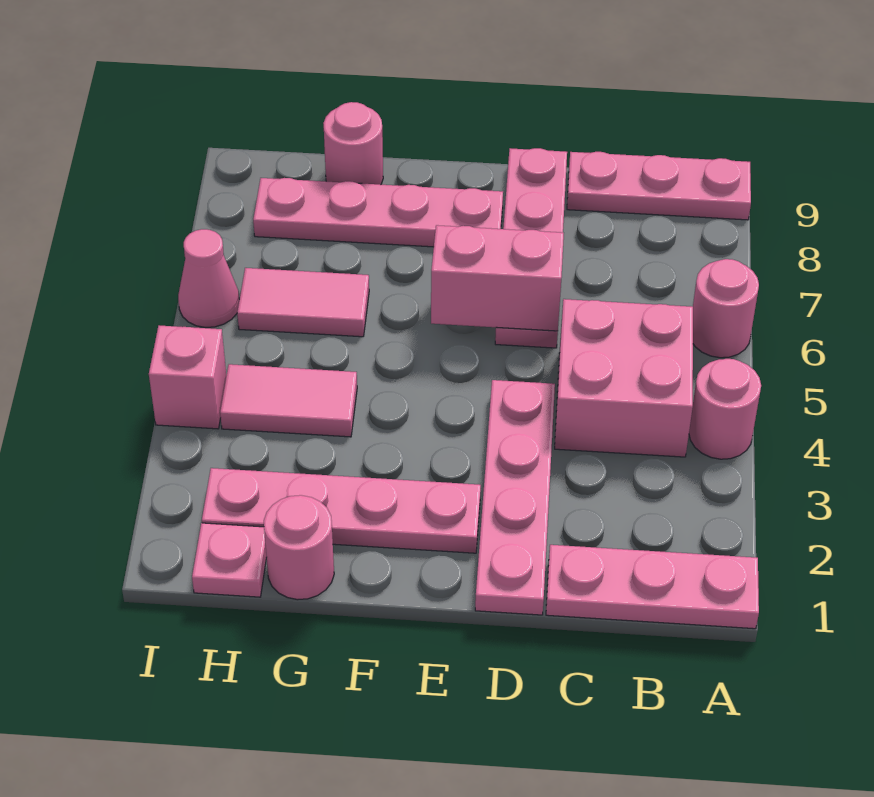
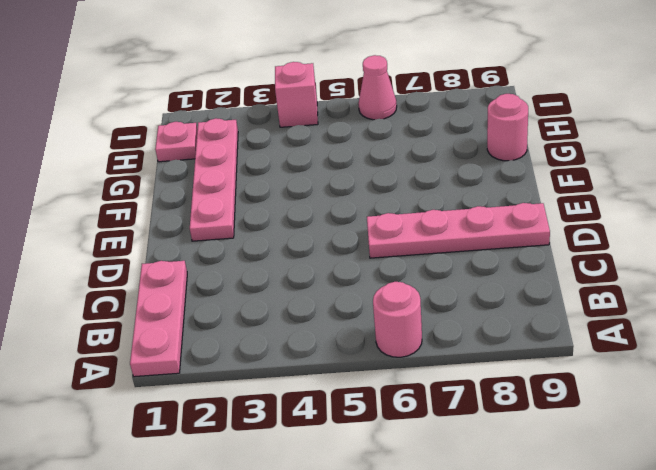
none -> pink 1x1 round brick [689,359,761,459]
none -> pink 1x3 plate [567,152,751,220]
none -> pink 2x2 brick [555,299,693,457]

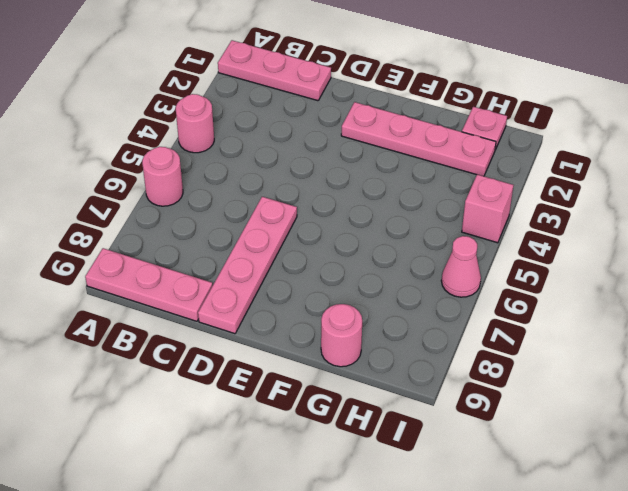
none -> pink 2x2 brick [555,299,693,457]
none -> pink 1x4 plate [475,380,555,615]
none -> pink 1x4 plate [253,178,503,247]

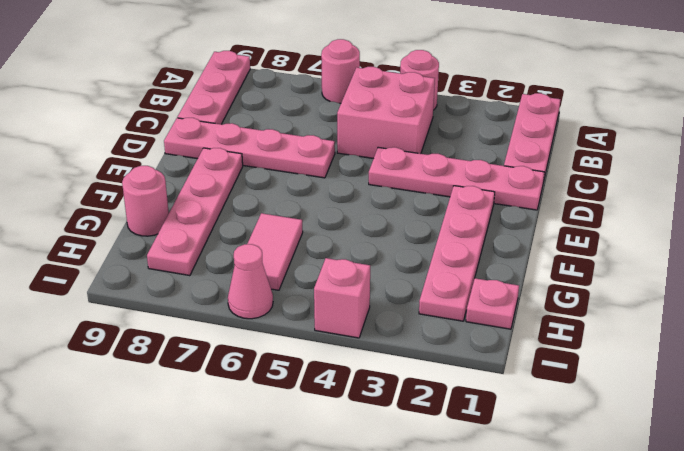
none -> pink 1x1 round brick [264,495,334,600]
none -> pink 1x2 tile [220,364,357,437]
none -> pink 1x2 brick [431,225,564,331]

